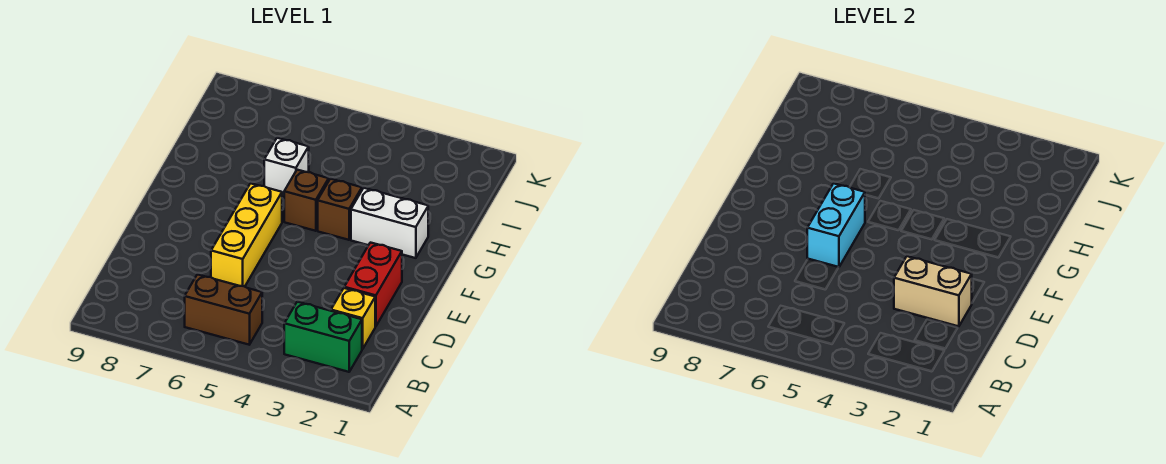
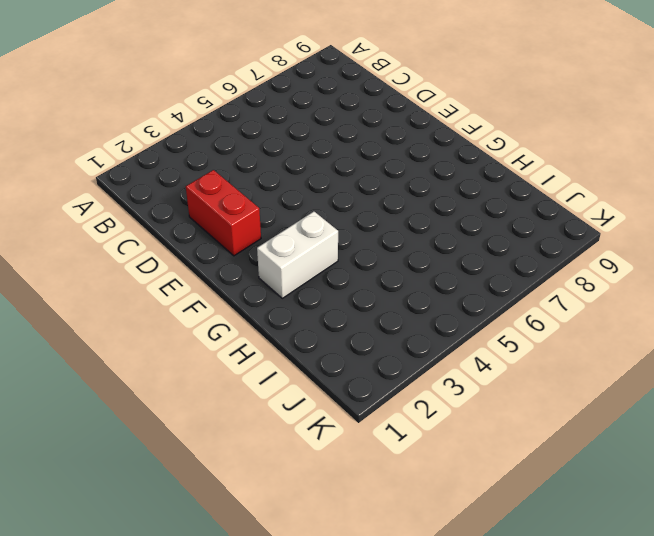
none -> green 1x2 brick [284,302,362,372]
none -> brown 1x2 brick [185,274,262,345]

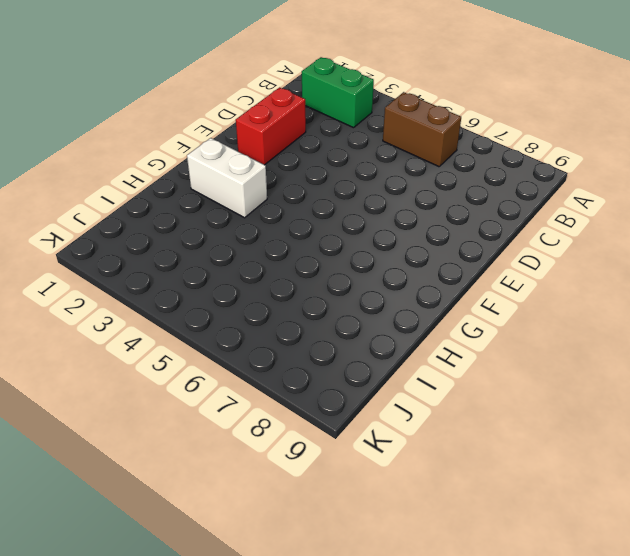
none -> yellow 1x1 brick [331,288,375,349]
none -> yellow 1x3 brick [211,183,282,287]

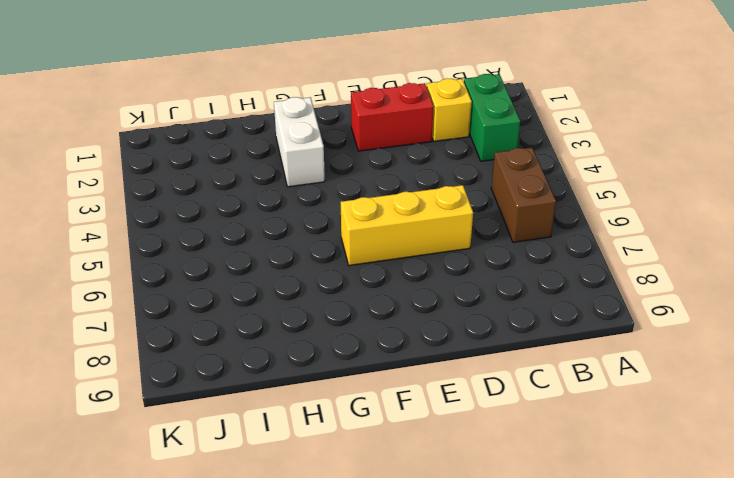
none -> brown 1x1 brick [318,179,362,240]
none -> brown 1x1 brick [284,170,329,231]

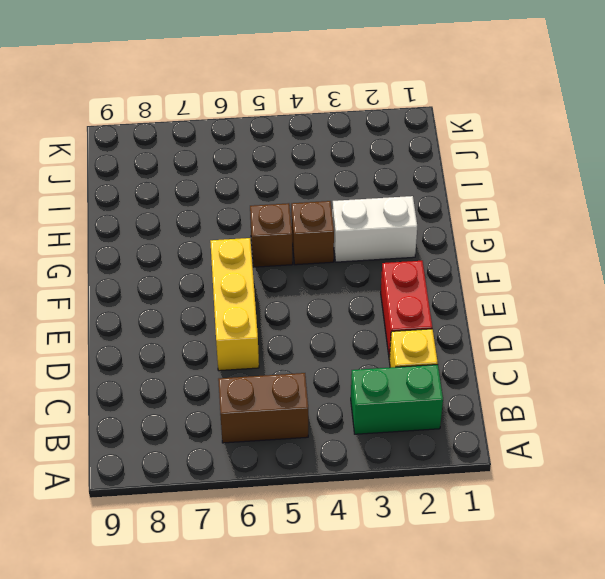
none -> white 1x1 brick [264,138,309,196]
none -> tan 1x2 brick [894,256,972,326]

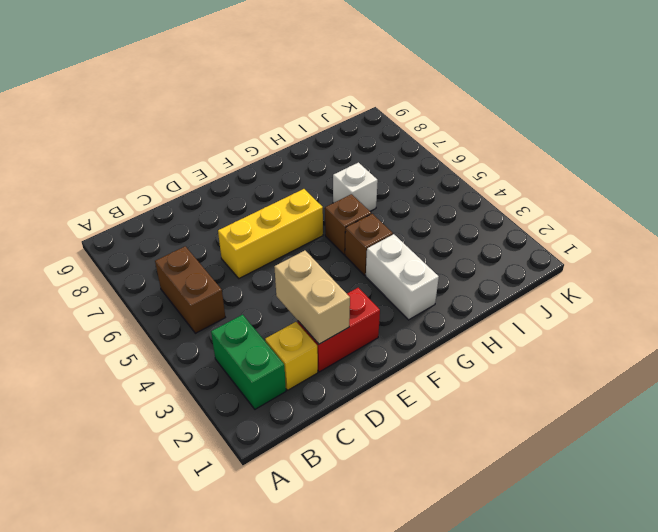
none -> cyan 1x2 brick [807,183,865,267]

